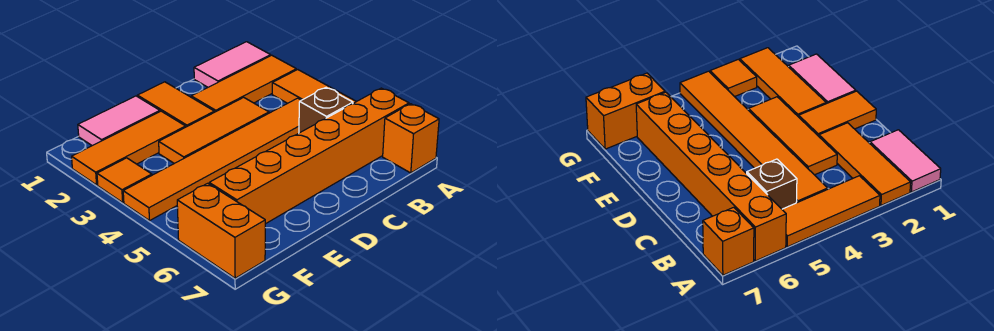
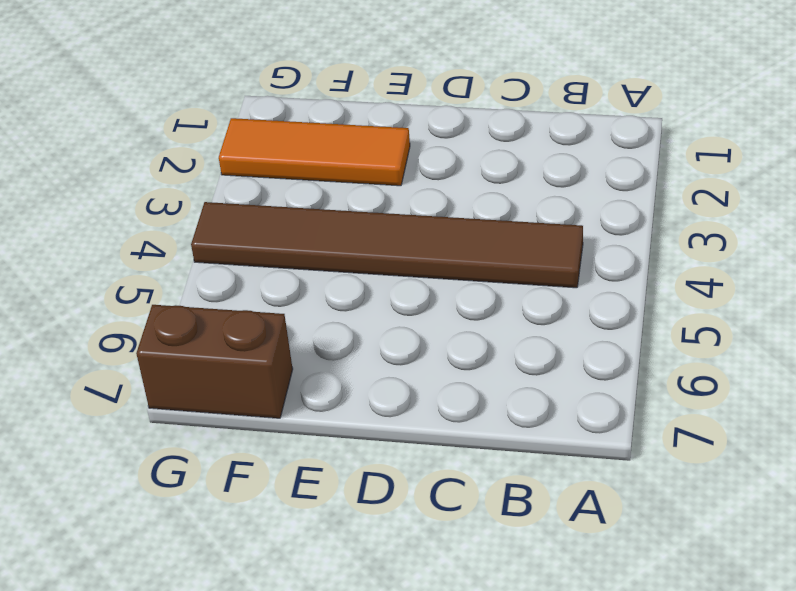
brown 1x6 tile [191,202,583,288] -> orange 1x6 tile [123,98,301,221]
brown 1x2 brick [136,305,293,418] -> orange 1x2 brick [177,183,265,278]
none -> pink 1x2 tile [194,42,271,87]
none -> orange 1x3 tile [191,55,296,112]
none -> orange 1x3 tile [272,70,357,103]

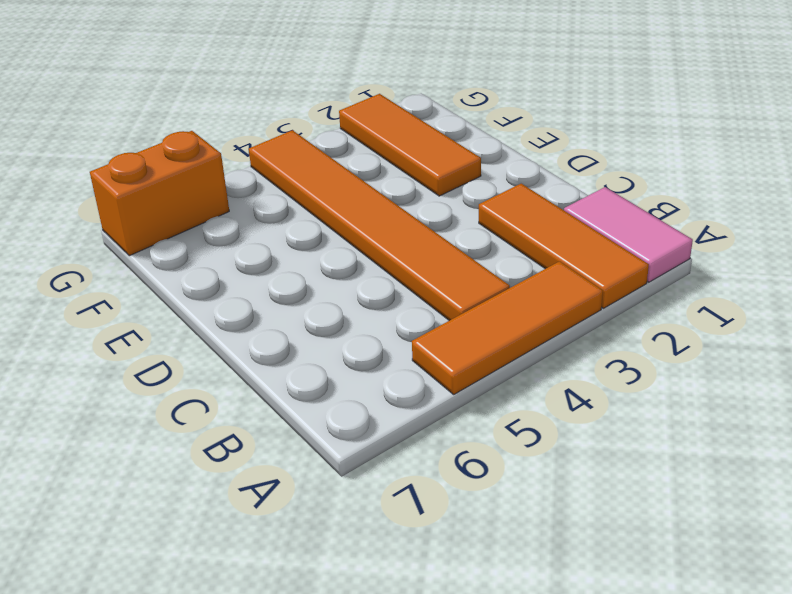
none -> orange 1x6 brick [209,88,409,224]
none -> orange 1x1 brick [383,104,439,173]
none -> brown 1x1 brick [299,88,353,133]

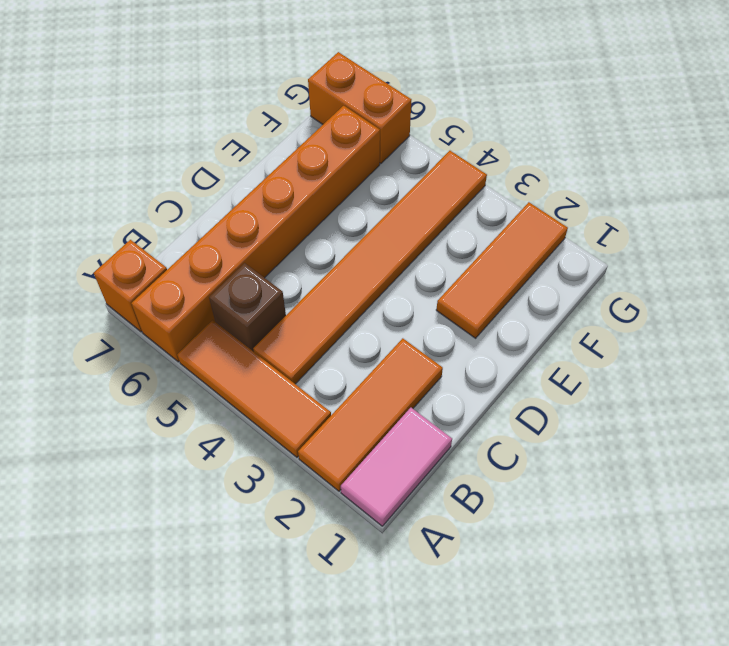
none -> orange 1x3 tile [159,97,269,163]
none -> orange 1x2 tile [137,82,214,127]
none -> pink 1x2 tile [78,96,160,146]

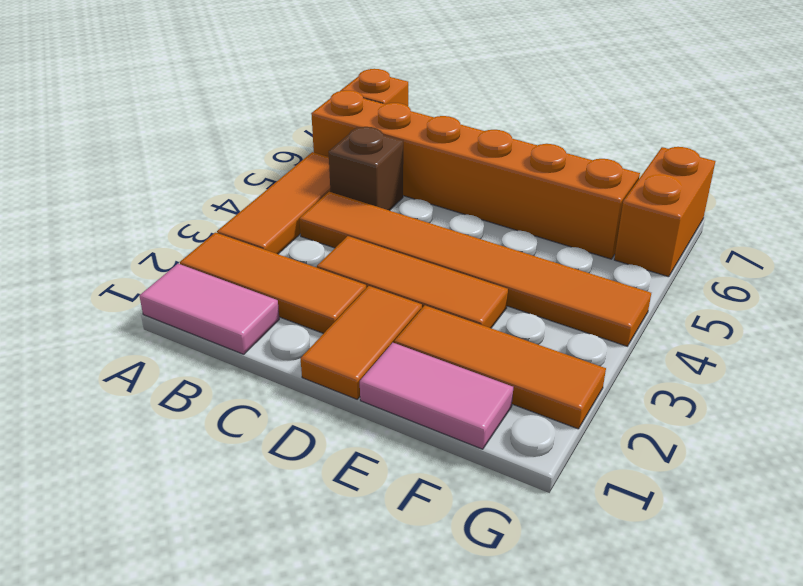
none -> orange 1x1 tile [97,158,152,202]

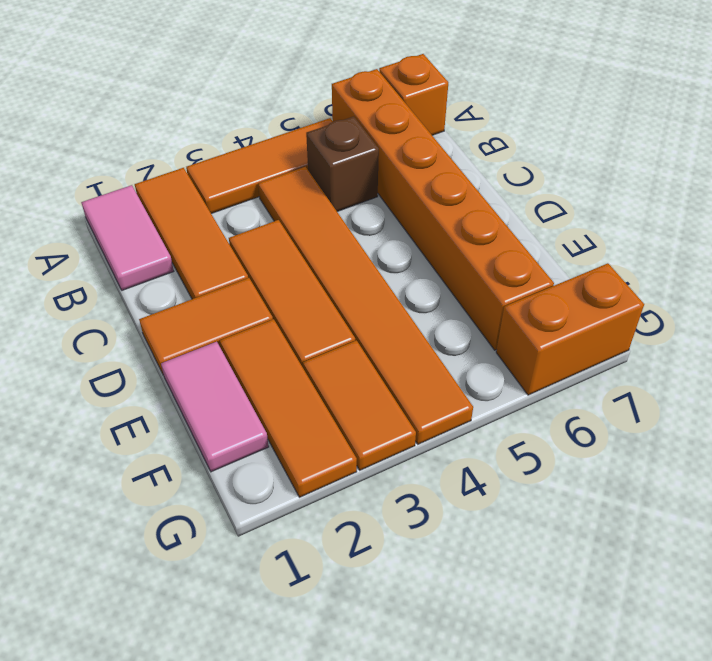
orange 1x2 tile [303,340,416,470] -> orange 1x1 tile [97,158,152,202]

